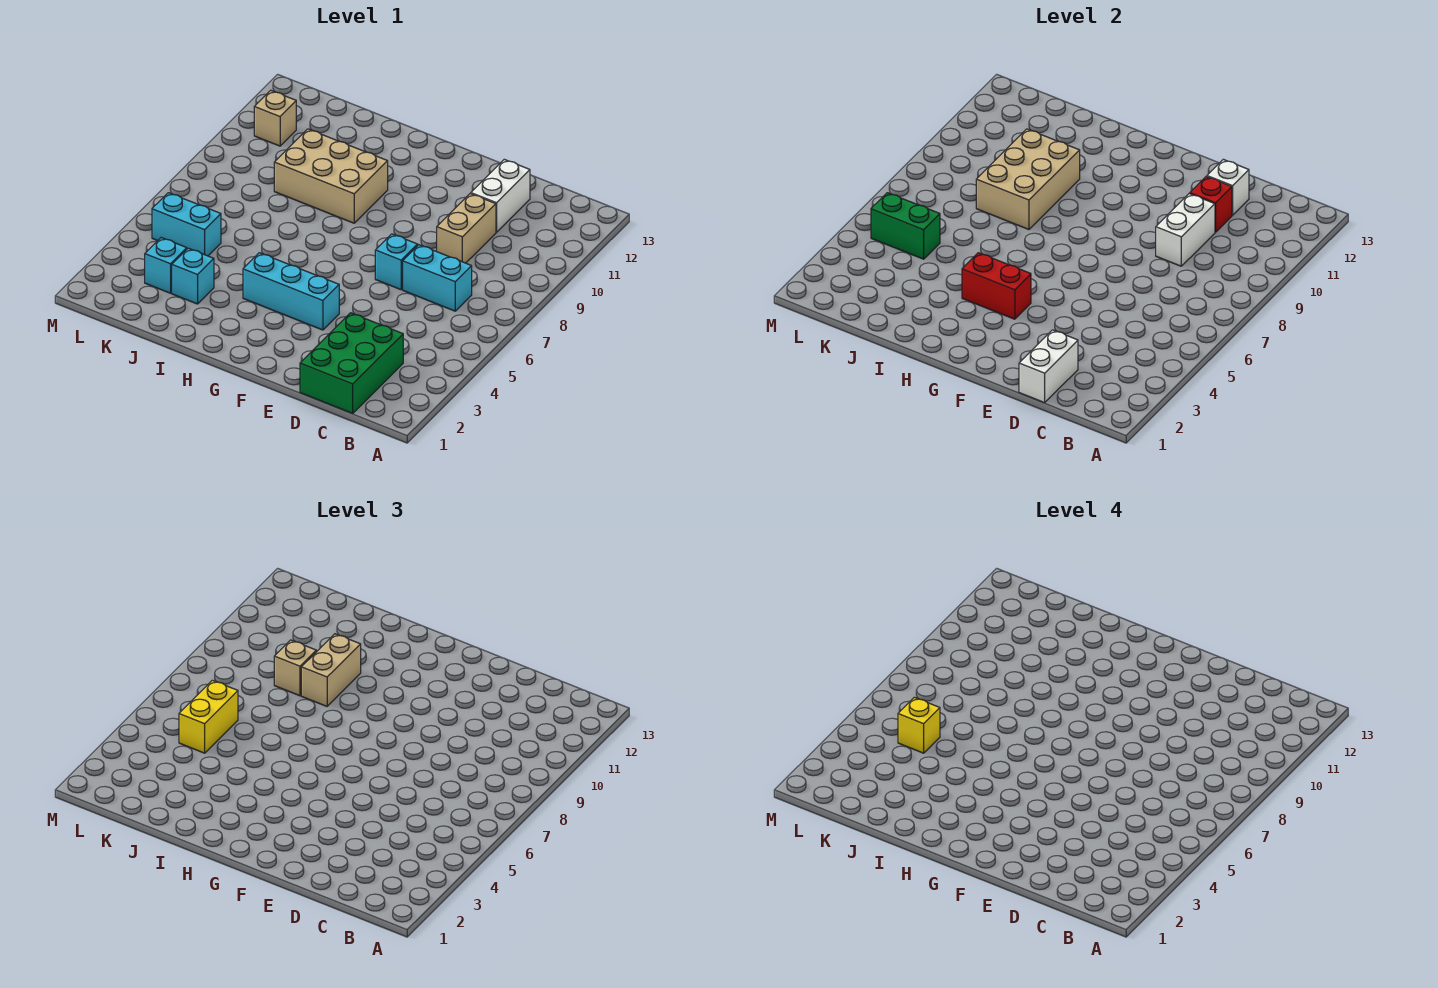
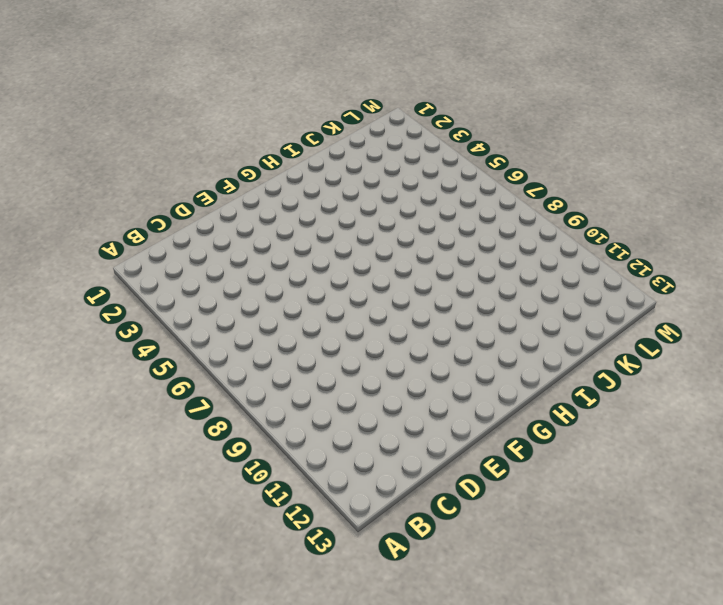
none -> green 2x3 brick [300,313,403,413]
none -> cyan 1x2 brick [403,245,472,311]
none -> tan 1x2 brick [437,194,496,263]

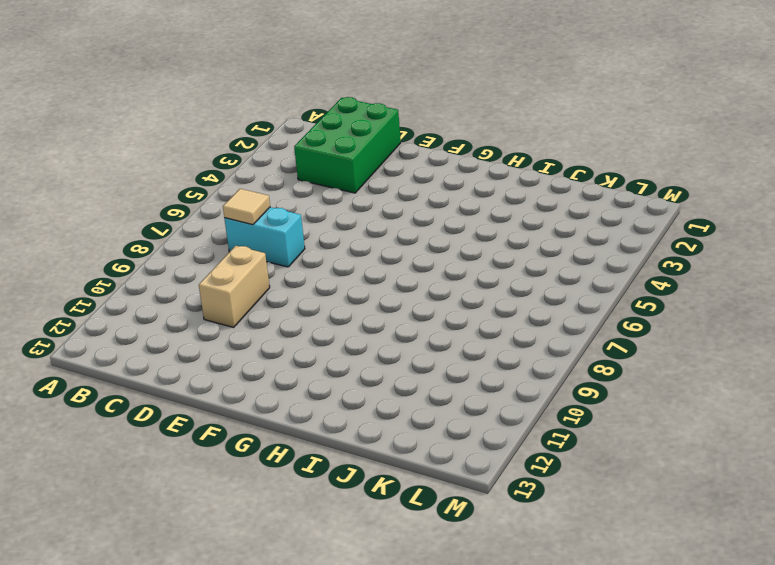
tan 1x1 tile [223,189,270,225] -> none
none -> white 1x2 brick [471,159,530,232]
none -> cyan 1x1 brick [375,234,418,290]
none -> cyan 1x3 brick [243,253,339,330]

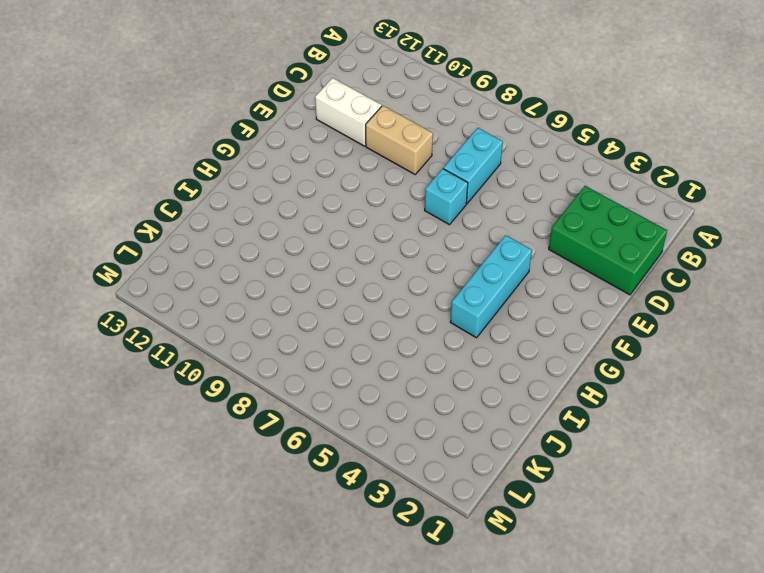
none -> tan 2x3 brick [274,129,388,223]
none -> cyan 1x1 brick [172,248,214,304]
none -> cyan 1x1 brick [145,238,187,293]

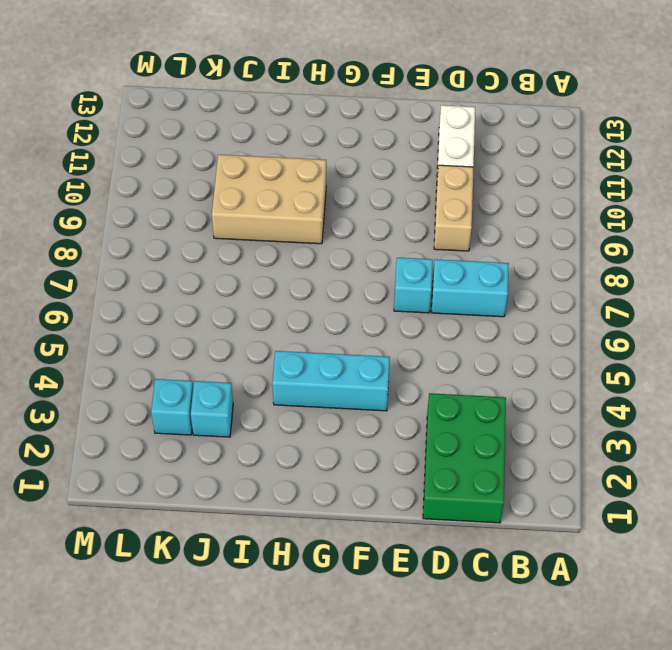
none -> cyan 1x2 brick [152,193,221,256]
none -> tan 1x1 brick [254,90,296,146]
none -> white 1x2 brick [1019,330,1078,403]

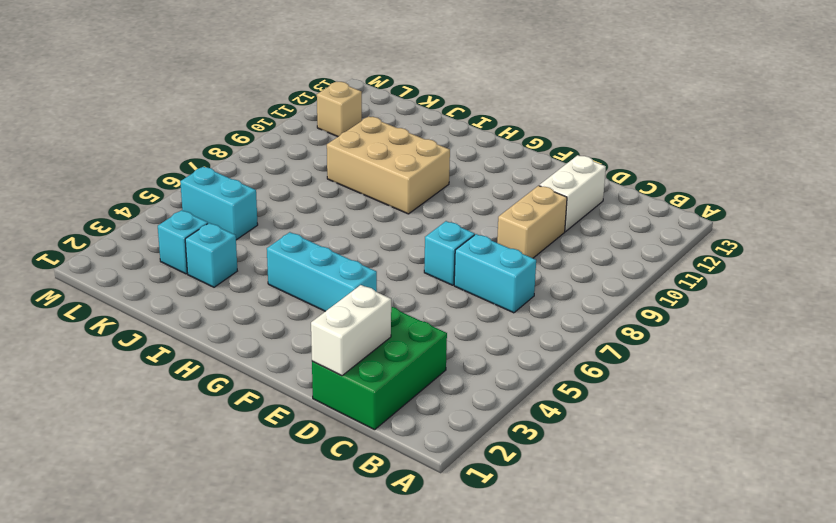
none -> white 1x2 brick [1156,194,1215,266]
none -> red 1x1 brick [1190,177,1232,232]
none -> white 1x1 brick [1207,159,1249,215]

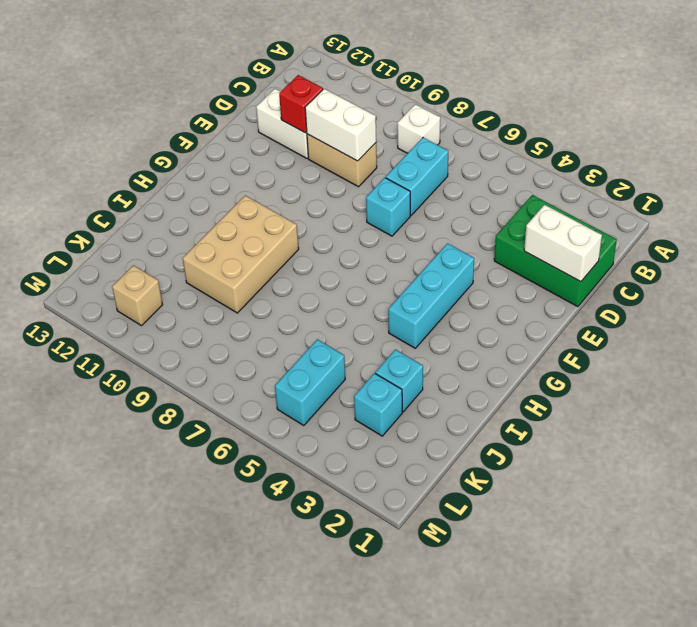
white 1x1 brick [397,104,440,153] -> white 1x1 brick moved to [1207,159,1249,215]
none -> red 1x2 brick [962,253,1031,319]
none -> tan 2x3 brick [976,129,1080,229]
none -> green 1x2 brick [871,193,940,259]

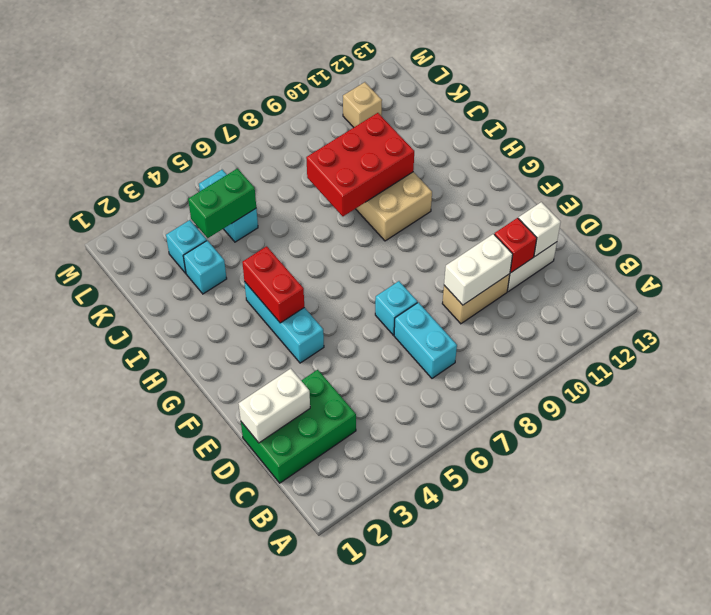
red 2x3 brick [306,113,414,216] -> tan 2x3 brick [976,129,1080,229]
green 1x2 brick [188,169,256,238] -> green 1x2 brick turned to [871,193,940,259]
none -> tan 1x2 brick [301,634,361,706]
none -> tan 1x1 brick [274,640,316,696]
none -> yellow 1x2 brick [179,680,238,753]

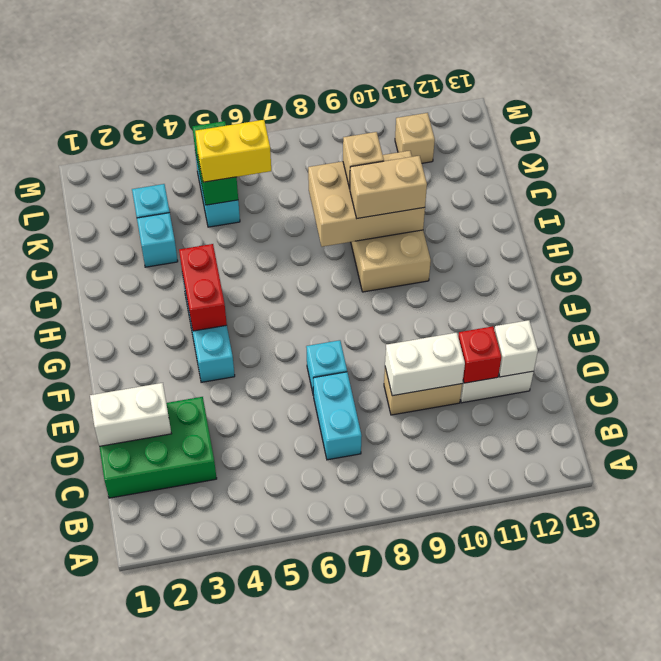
none -> yellow 1x1 brick [898,697,940,753]

